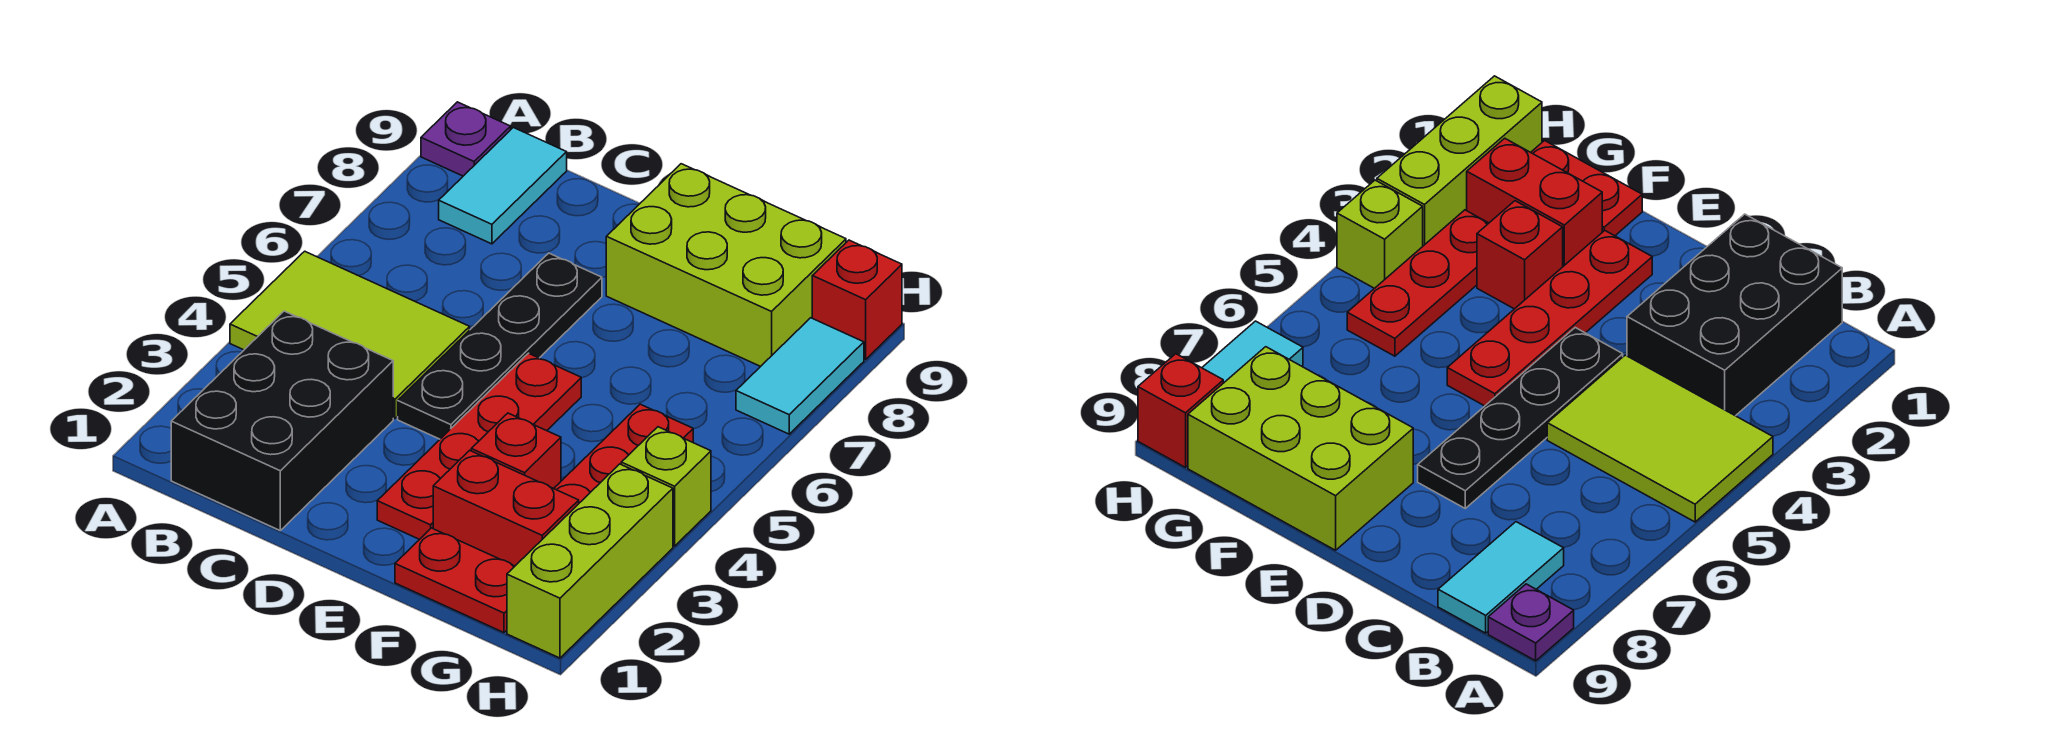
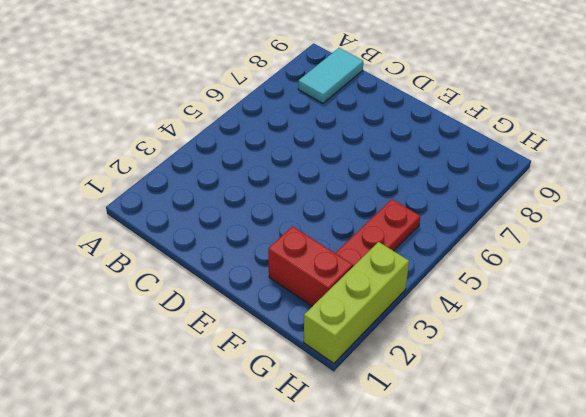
none -> lime 2x3 tile [230,251,470,419]
none -> purple 1x1 plate [421,102,511,176]
none -> black 2x3 brick [171,311,393,530]

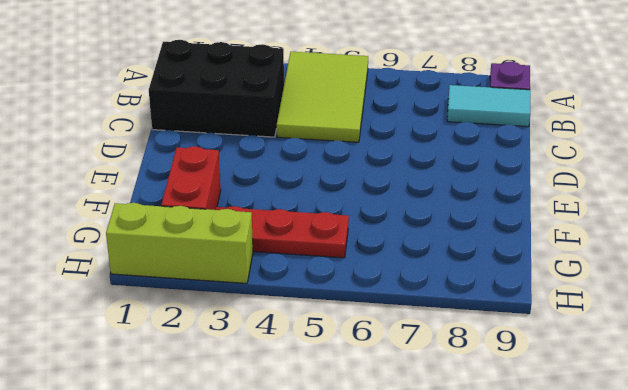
none -> black 1x4 plate [398,253,602,439]
none -> red 1x4 plate [377,353,581,539]
none -> lime 2x3 brick [606,164,846,366]

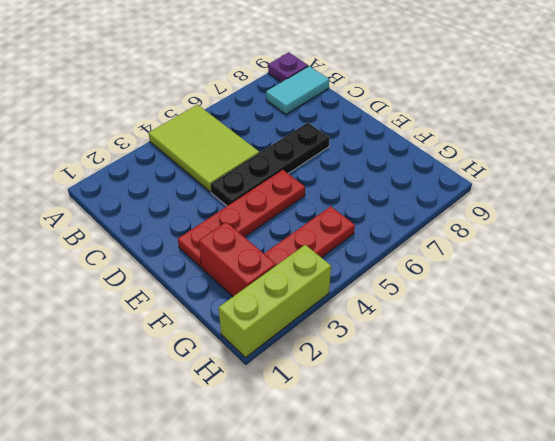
none -> black 2x3 brick [171,311,393,530]
none -> lime 2x3 brick [606,164,846,366]
none -> red 1x2 plate [395,528,515,633]

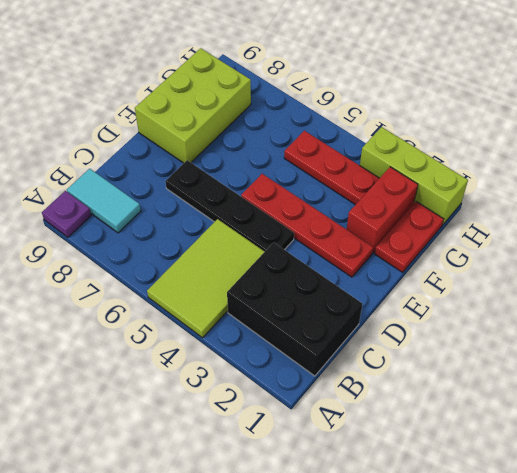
none -> red 1x1 brick [471,413,561,489]
none -> lime 1x1 brick [621,427,711,546]
none -> cyan 1x2 tile [736,318,864,434]

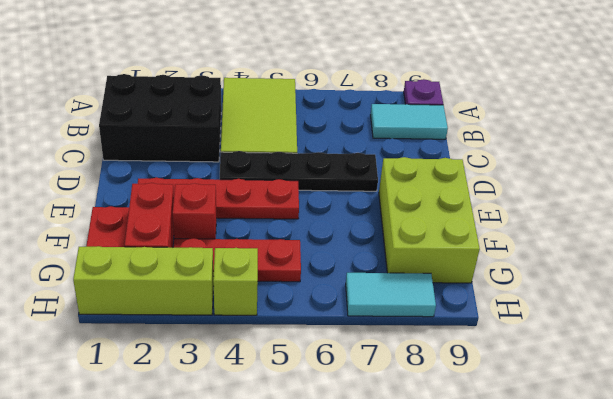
none -> red 1x1 brick [812,240,902,359]

